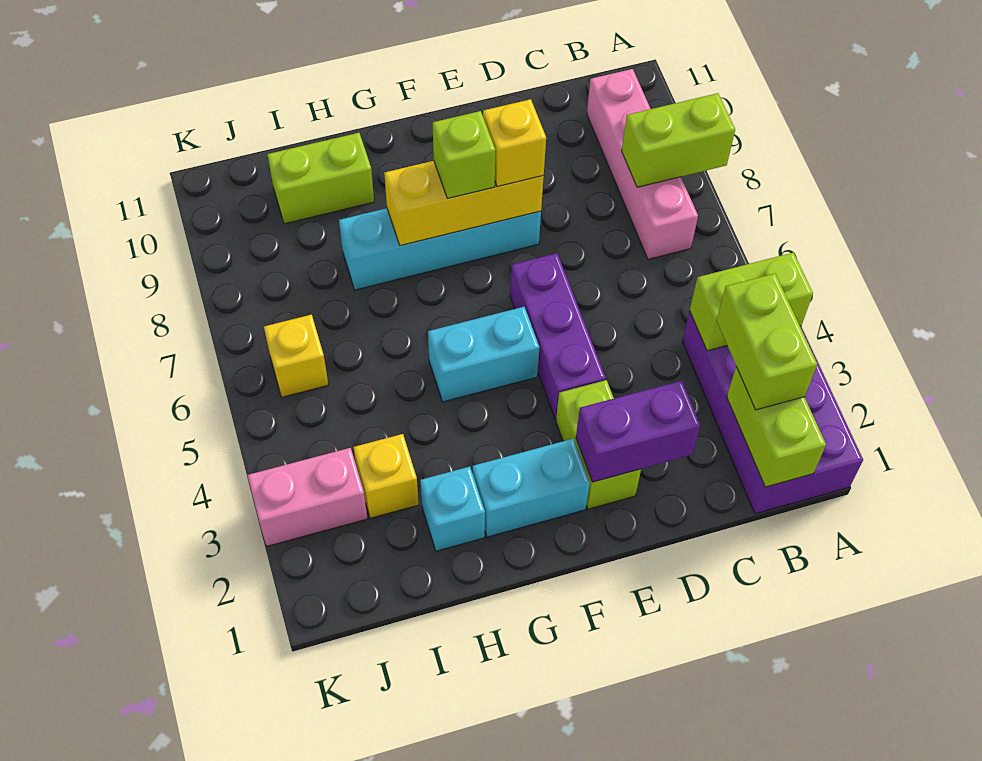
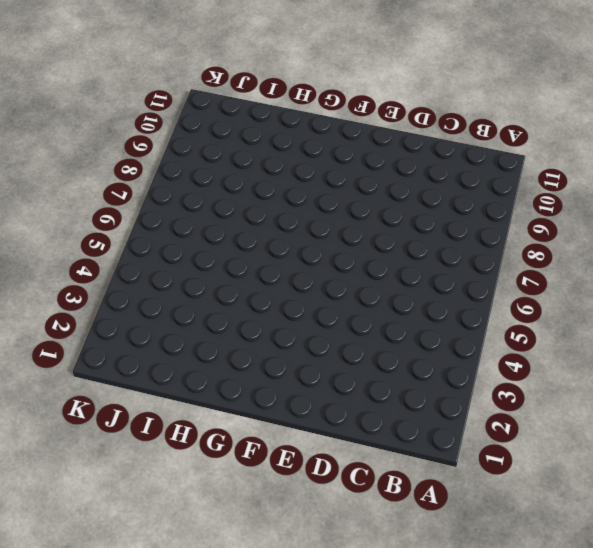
none -> purple 2x4 brick [682,311,863,514]
none -> pink 1x4 brick [587,69,698,259]
none -> lime 1x2 brick [556,380,641,509]

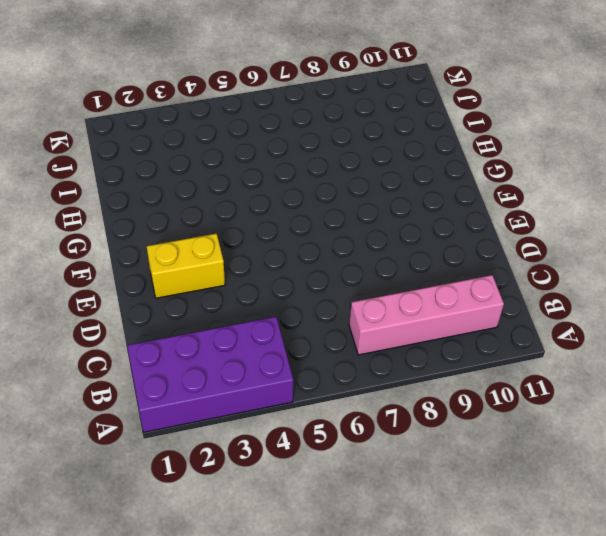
yellow 1x2 brick [147,234,225,298] -> lime 1x2 brick [556,380,641,509]
none -> purple 1x3 brick [510,253,606,419]
none -> cyan 1x4 brick [339,208,541,290]
none -> cyan 1x2 brick [473,439,590,537]

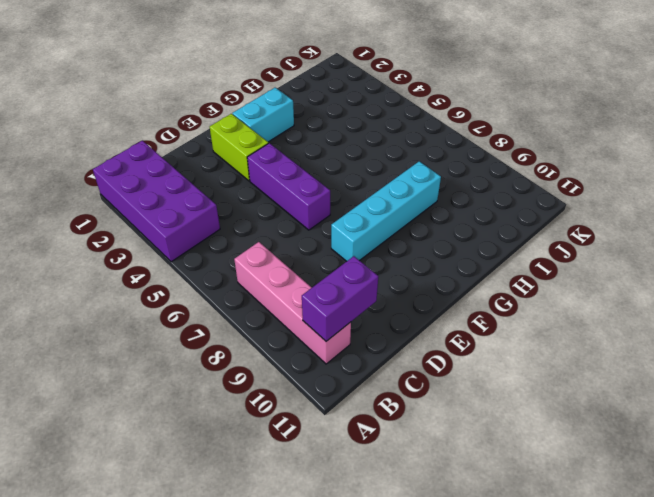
purple 1x2 brick [302,256,378,341] -> purple 1x2 brick moved to [576,381,700,482]
none -> cyan 1x2 brick [428,307,540,402]
none -> cyan 1x1 brick [420,467,485,551]
none -> lime 1x2 brick [267,133,374,224]

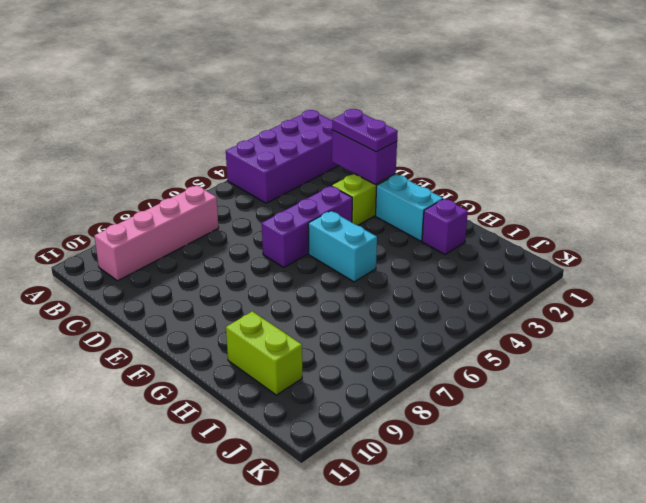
purple 1x2 plate [332,109,398,152] -> none
purple 1x1 brick [422,199,468,254] -> cyan 1x1 brick [420,467,485,551]
none -> cyan 1x4 brick [339,208,541,290]
none -> yellow 1x1 brick [353,434,419,518]
none -> pink 1x2 brick [247,448,368,546]

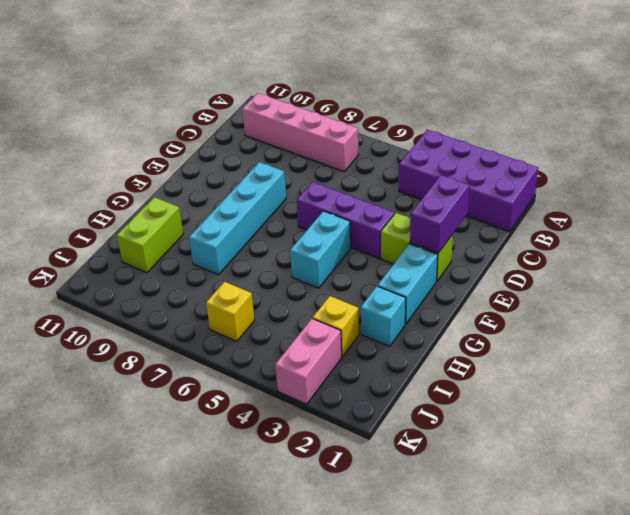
none -> lime 1x2 brick [690,253,813,351]
none -> lime 1x2 brick [622,93,735,187]
none -> lime 1x2 brick [727,367,826,487]

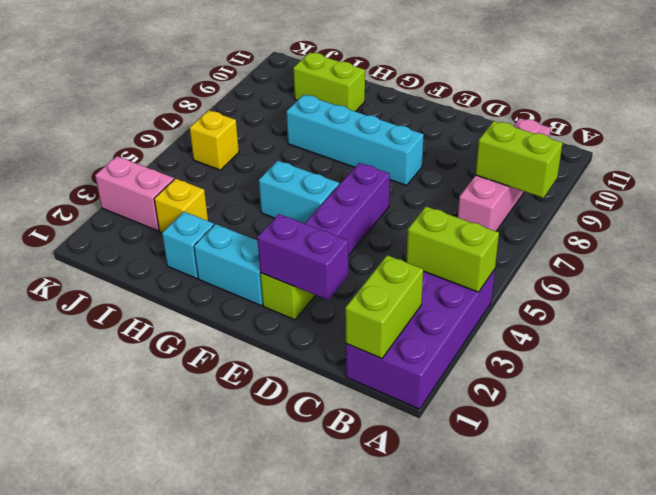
none -> yellow 1x3 brick [384,161,544,246]
none -> lime 1x2 brick [717,273,817,410]
none -> yellow 1x1 brick [483,99,546,187]

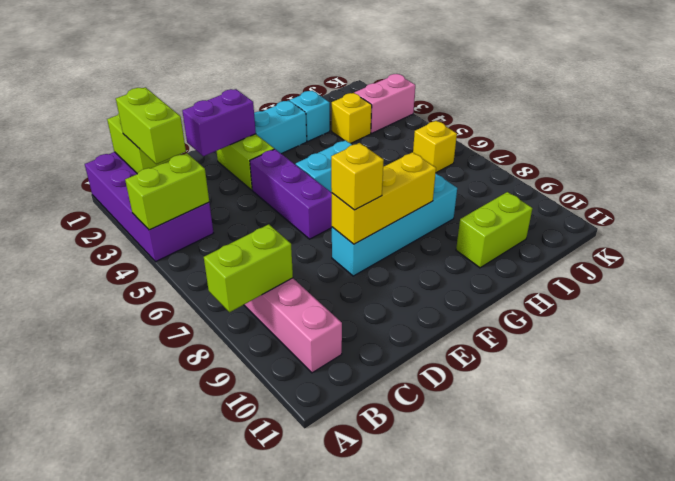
none -> lime 1x1 brick [433,111,495,199]

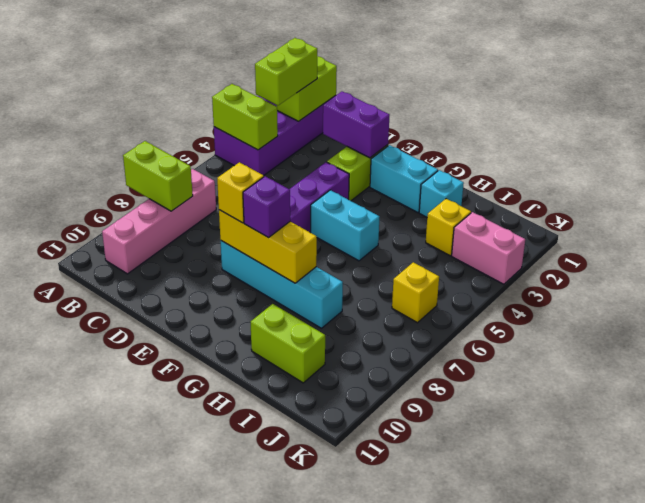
purple 1x1 brick [243,176,290,238] -> lime 1x1 brick [433,111,495,199]

